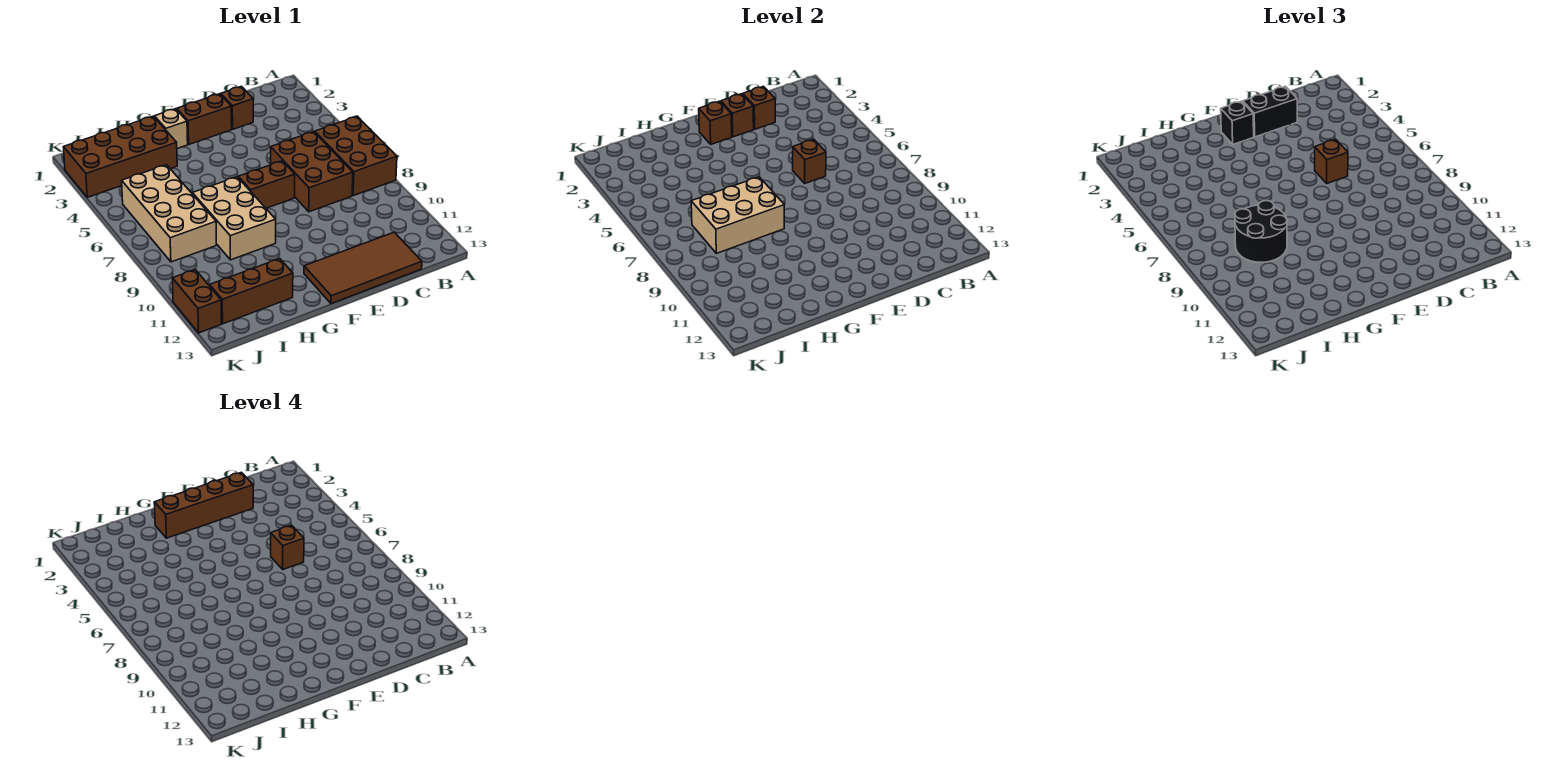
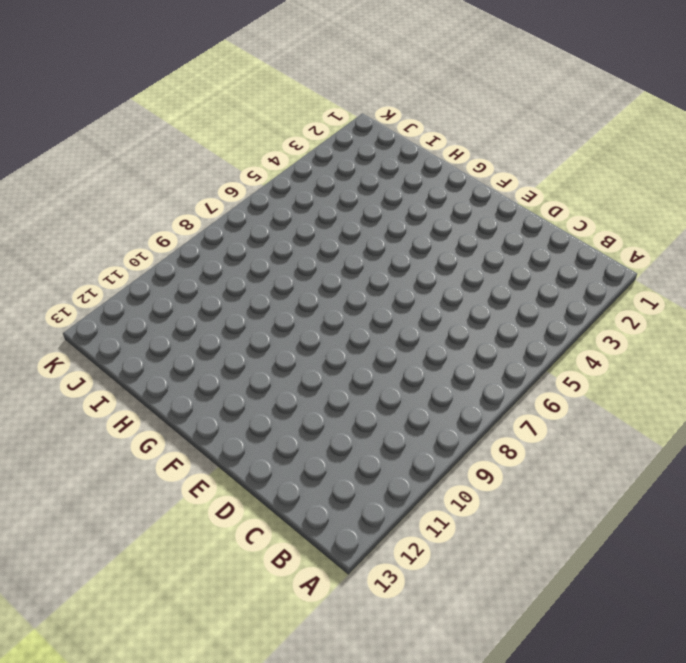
none -> brown 2x3 brick [315,116,397,196]
none -> brown 2x3 brick [271,132,353,212]
none -> brown 2x4 tile [304,232,422,304]

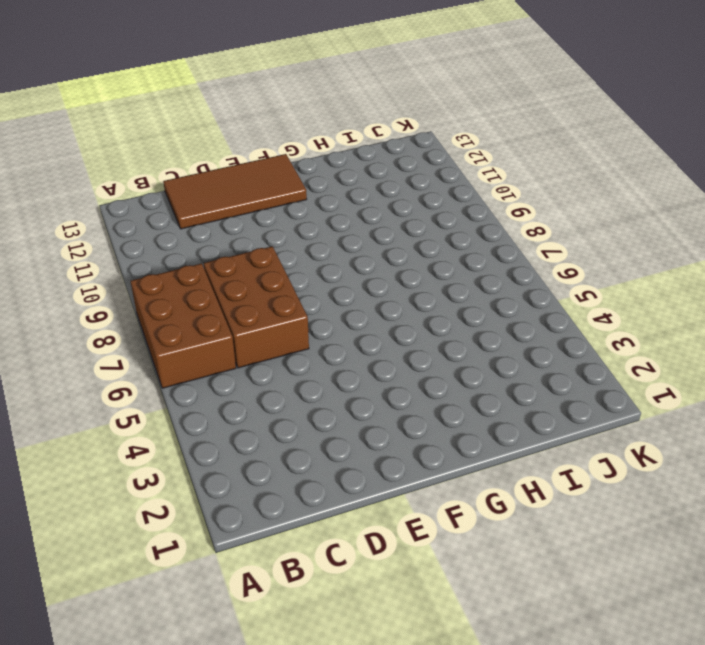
none -> brown 1x1 brick [221,86,253,129]
none -> brown 1x2 brick [177,94,232,144]
none -> brown 1x2 brick [238,161,295,208]

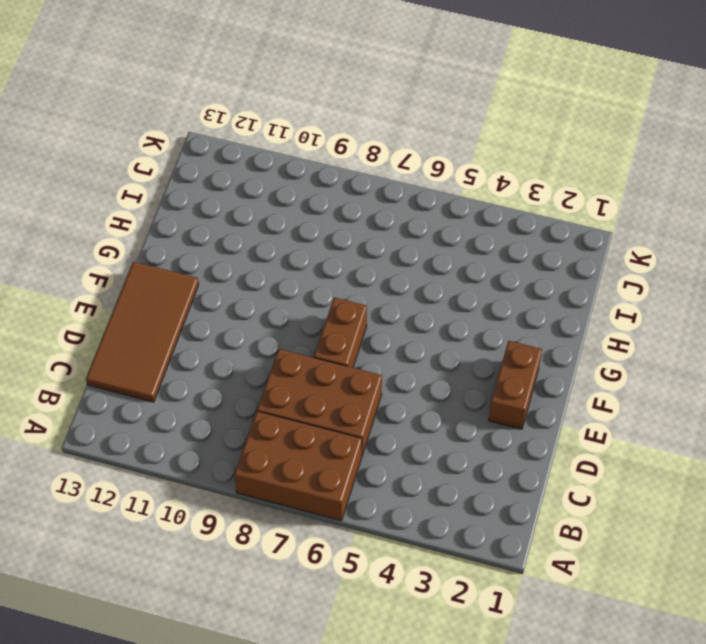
none -> brown 1x1 brick [221,86,253,129]
none -> tan 1x1 brick [154,109,188,149]
none -> tan 2x3 brick [192,177,276,260]

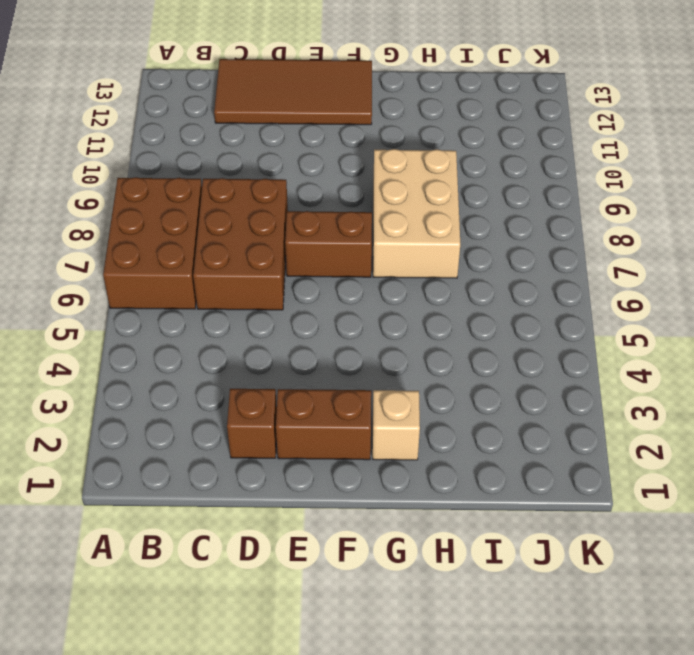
none -> brown 2x4 brick [64,116,177,197]
none -> brown 1x3 brick [210,259,293,324]
none -> tan 2x4 brick [122,165,216,262]

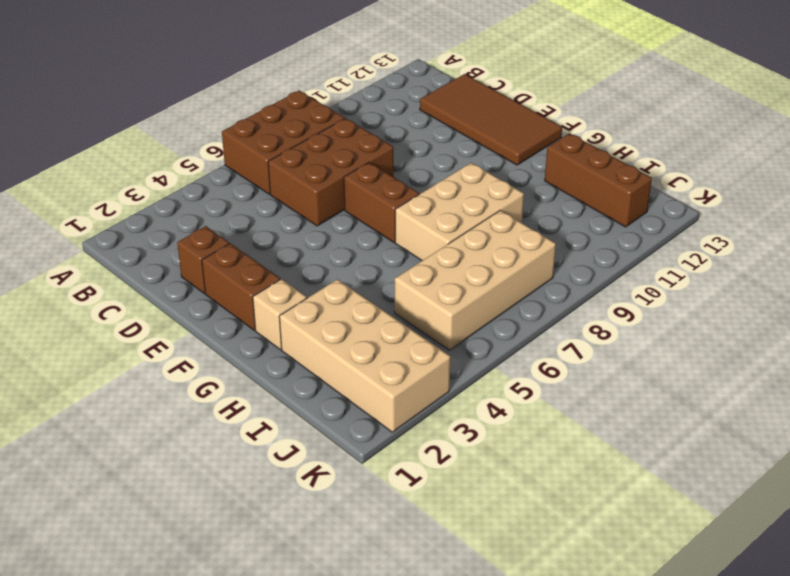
tan 2x4 brick [279,279,451,432] -> brown 2x4 brick [64,116,177,197]
none -> brown 1x2 brick [172,270,221,333]
none -> brown 1x1 brick [743,86,775,129]
none -> brown 1x1 brick [793,139,826,183]

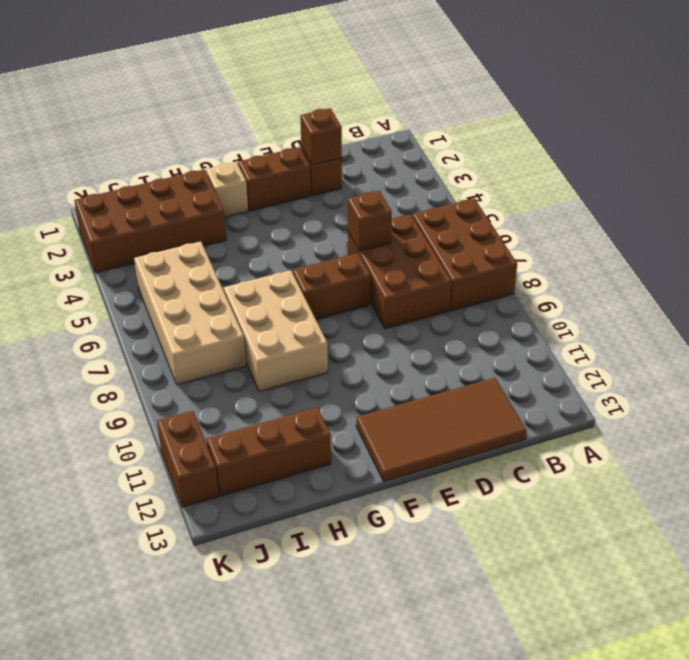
none -> brown 1x1 brick [721,94,754,137]
none -> brown 1x1 brick [699,101,732,144]
none -> tan 2x3 brick [691,177,784,253]

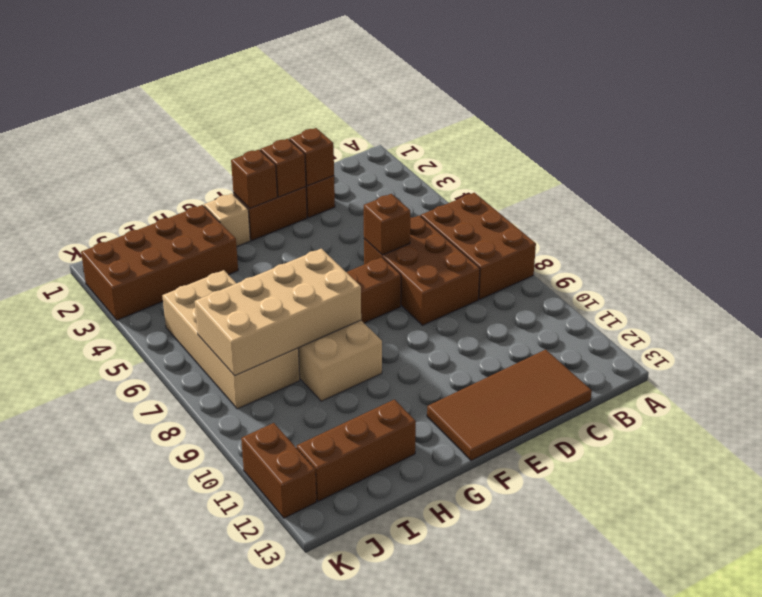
tan 2x4 brick [195,249,361,376] -> tan 2x3 brick [691,177,784,253]
none -> black 1x2 brick [1243,86,1297,137]
none -> brown 1x1 brick [1315,139,1348,183]
none -> black 1x1 brick [1221,101,1254,144]

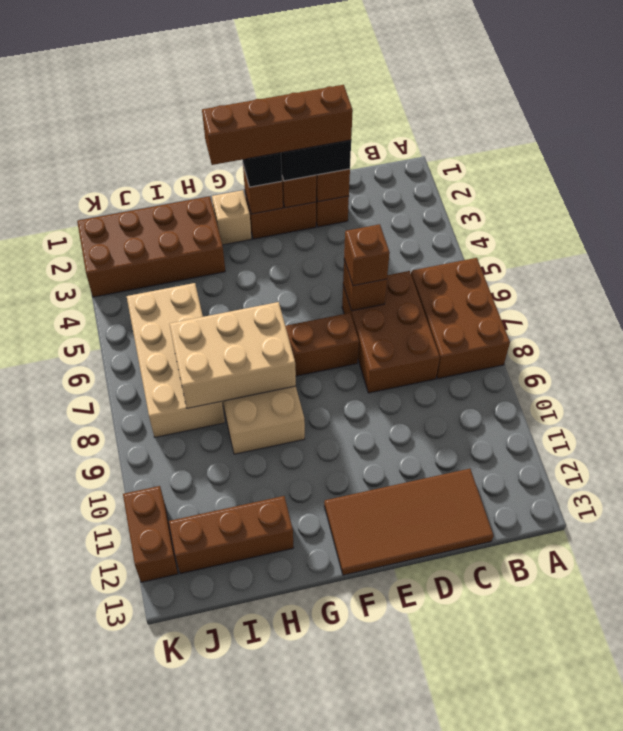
none -> black 2x2 round brick [1235,201,1287,262]
none -> brown 1x1 brick [271,525,304,569]

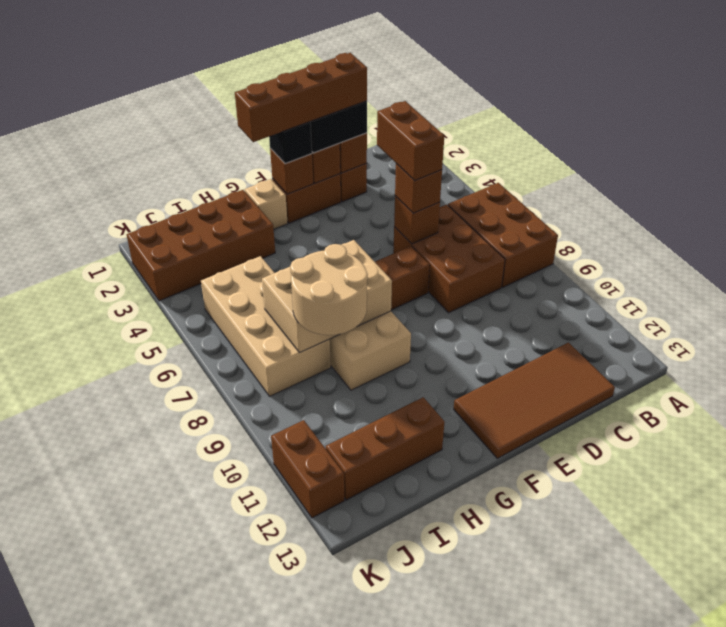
brown 1x2 brick [377,101,444,181] -> brown 1x1 brick [271,525,304,569]
tan 2x2 round brick [290,244,368,335] -> black 2x2 round brick [1235,201,1287,262]

